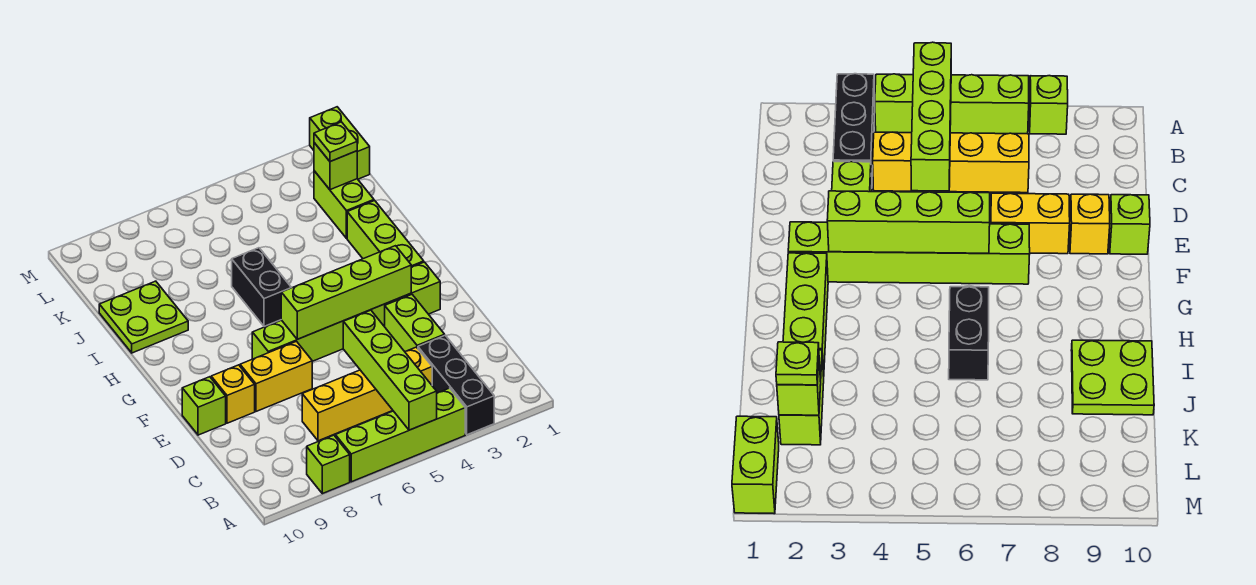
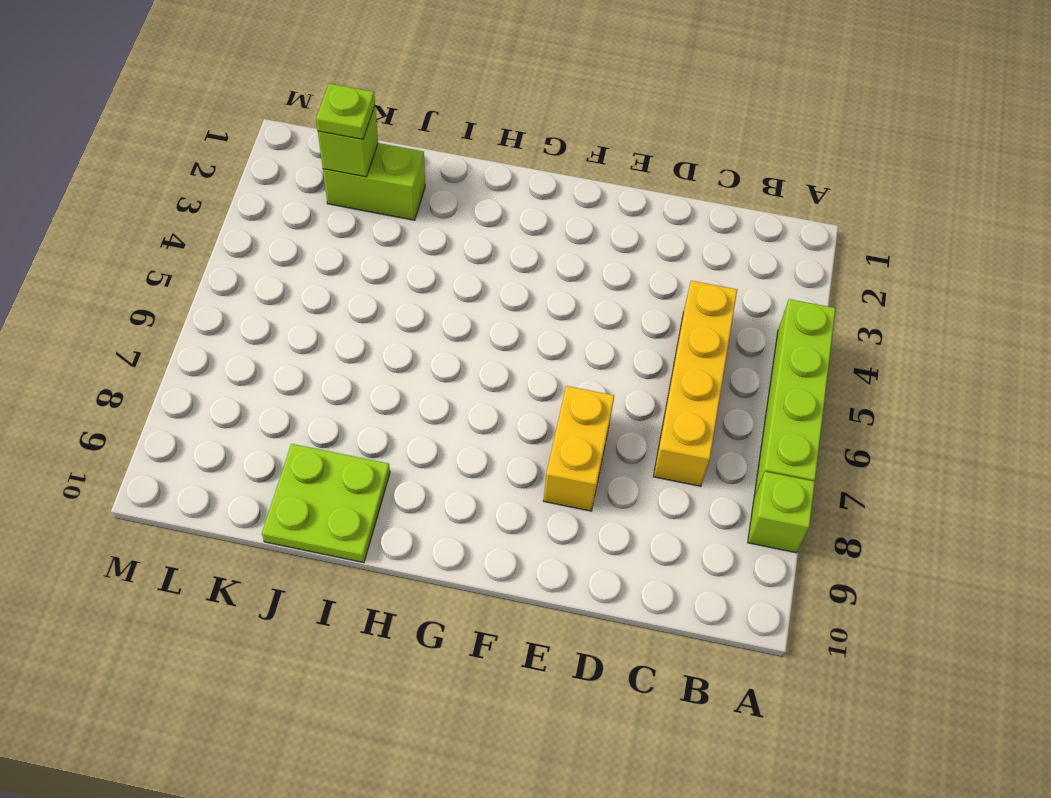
none -> black 1x3 brick [418,335,494,435]
none -> lime 1x2 brick [385,295,445,352]
none -> yellow 1x1 brick [211,365,255,423]

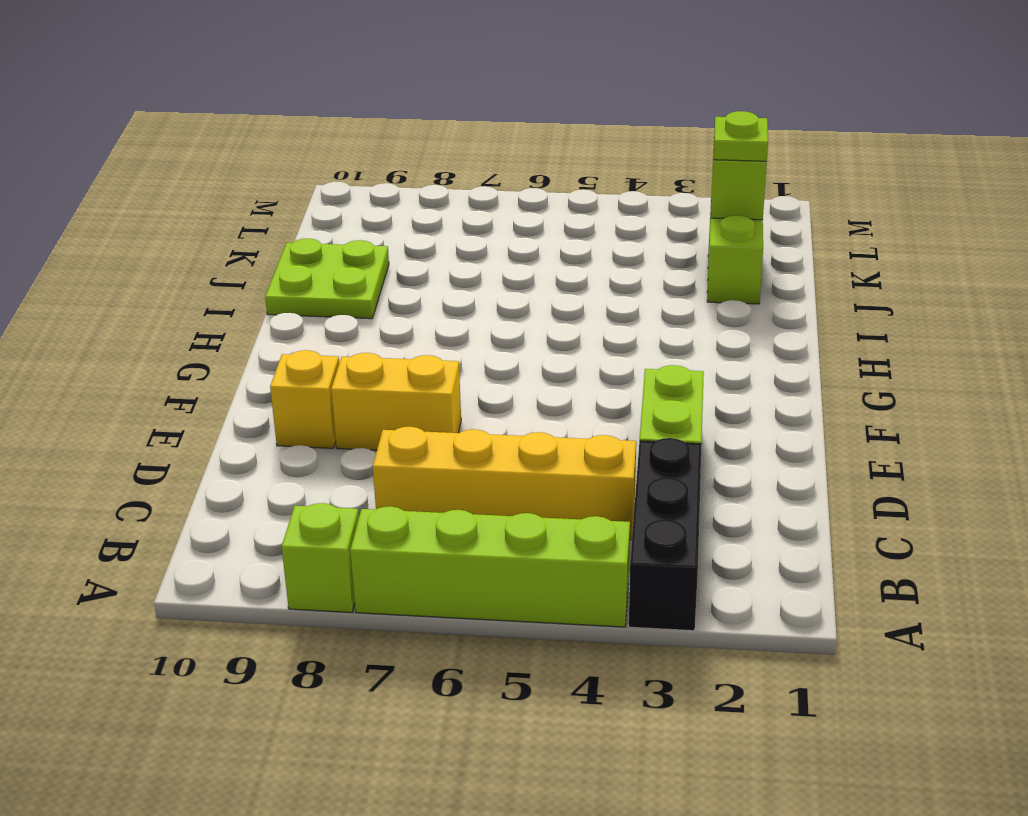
none -> lime 1x1 brick [182,377,226,435]
none -> lime 1x6 brick [252,262,440,361]
none -> lime 1x3 brick [347,201,424,267]

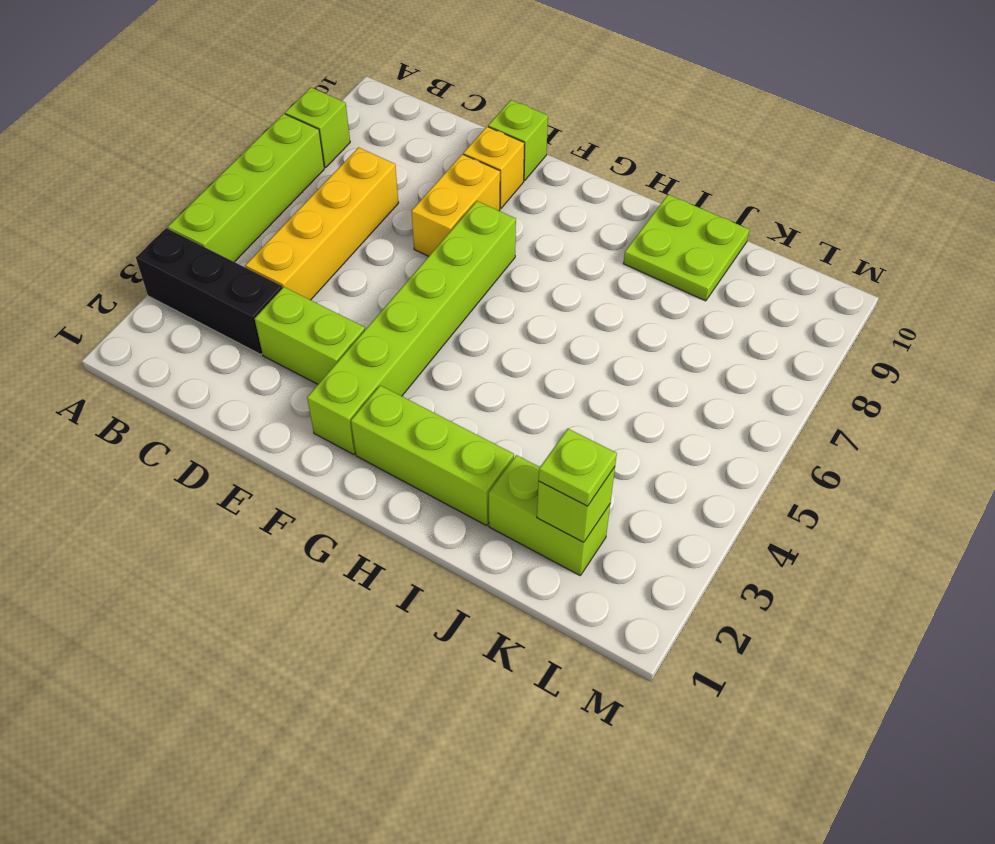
none -> black 1x2 brick [232,248,291,326]
none -> lime 1x2 brick [310,107,370,179]
none -> lime 1x4 brick [343,310,437,430]

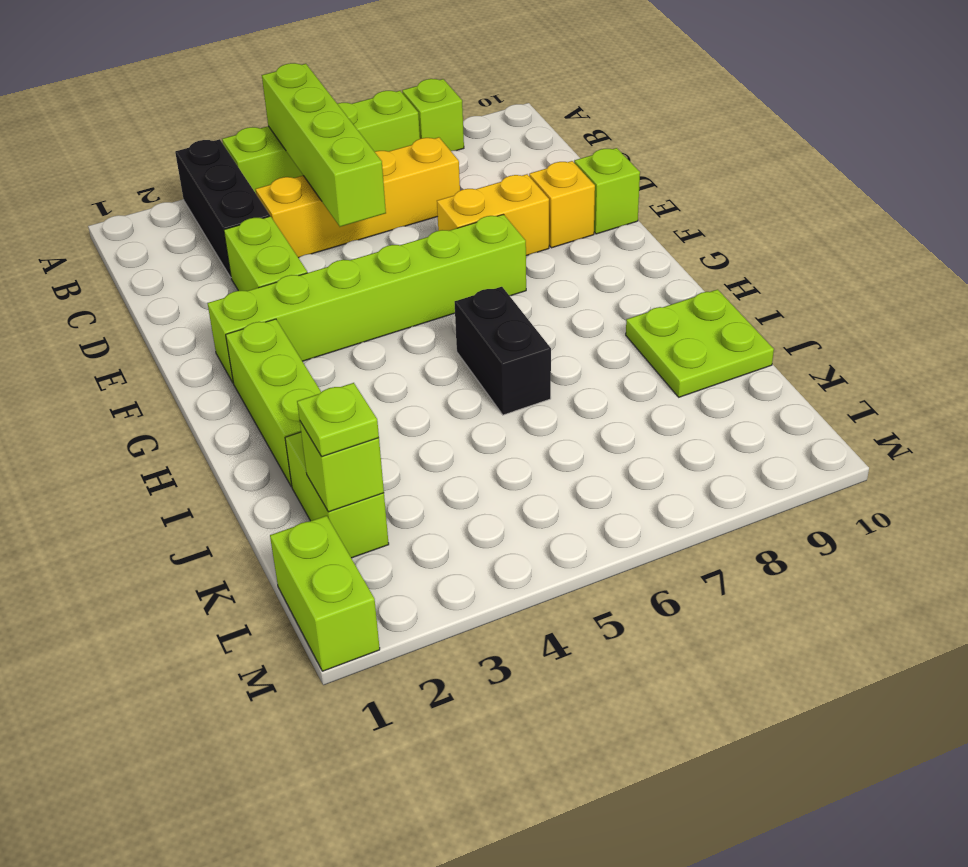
none -> lime 1x4 brick [281,246,411,339]

